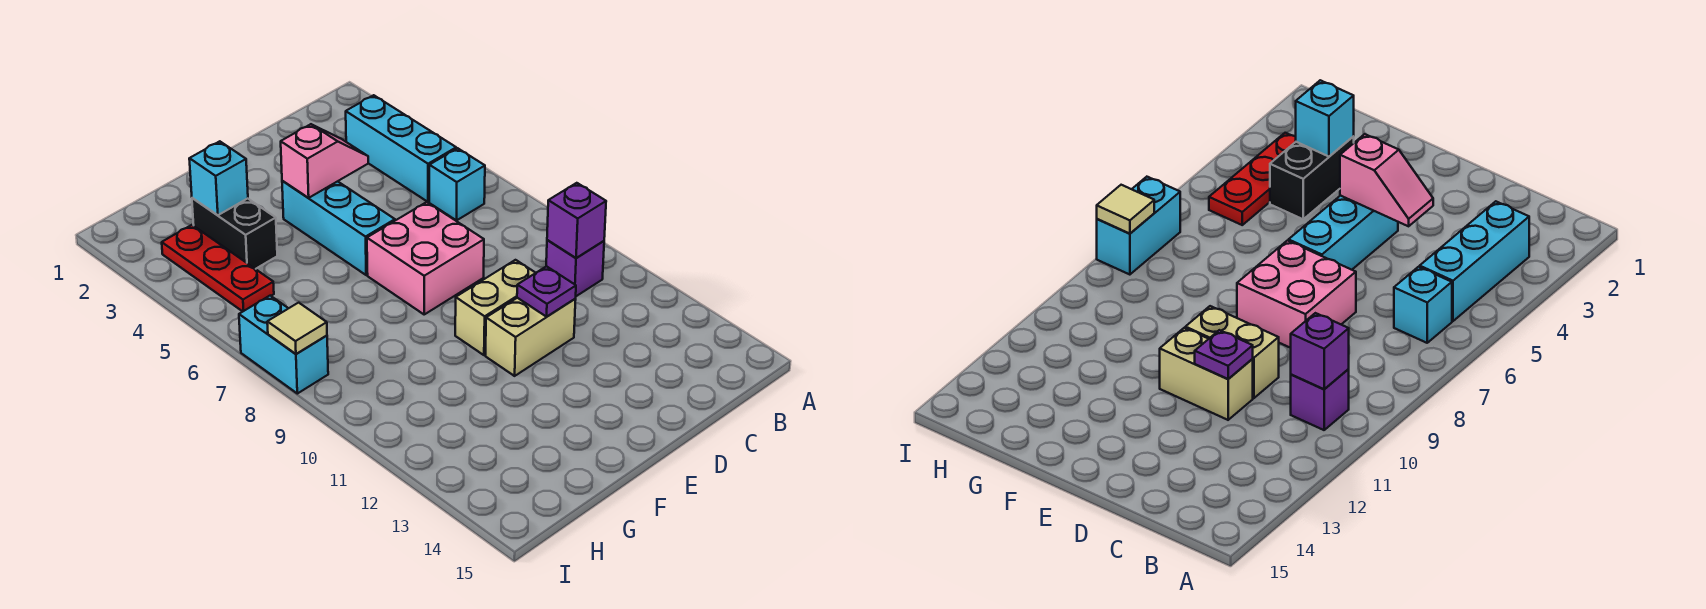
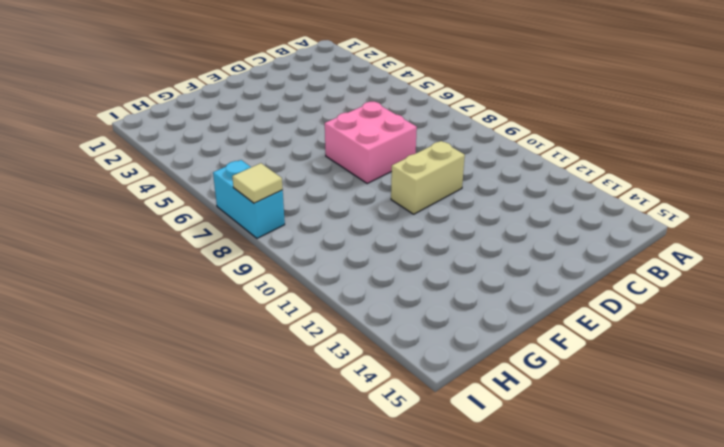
none -> cyan 1x3 brick [346,95,456,202]
none -> cyan 1x1 brick [429,148,485,220]
none -> purple 1x1 brick [546,240,604,296]

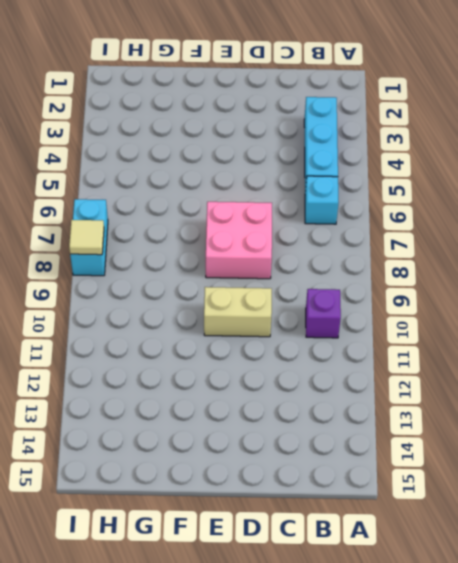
none -> tan 1x2 brick [486,298,576,376]
none -> cyan 1x3 brick [282,181,395,275]
none -> black 1x2 brick [192,198,277,269]

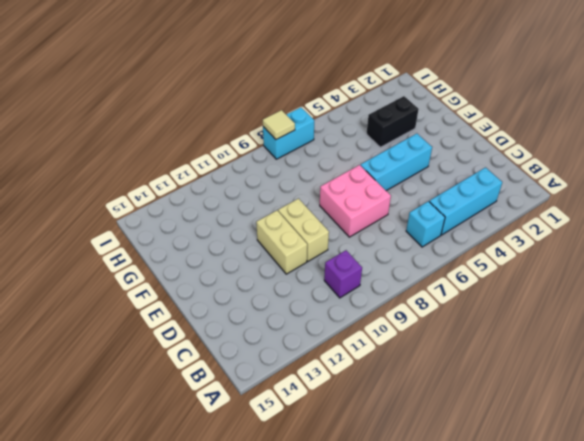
none -> red 1x3 plate [162,225,274,311]
none -> purple 1x1 brick [547,183,606,258]
none -> pink 1x2 slope [281,124,368,198]

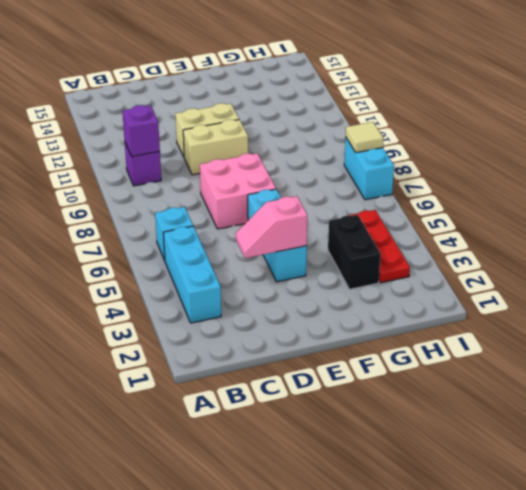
none -> purple 1x1 plate [517,266,576,317]
none -> cyan 1x1 brick [189,141,248,215]

